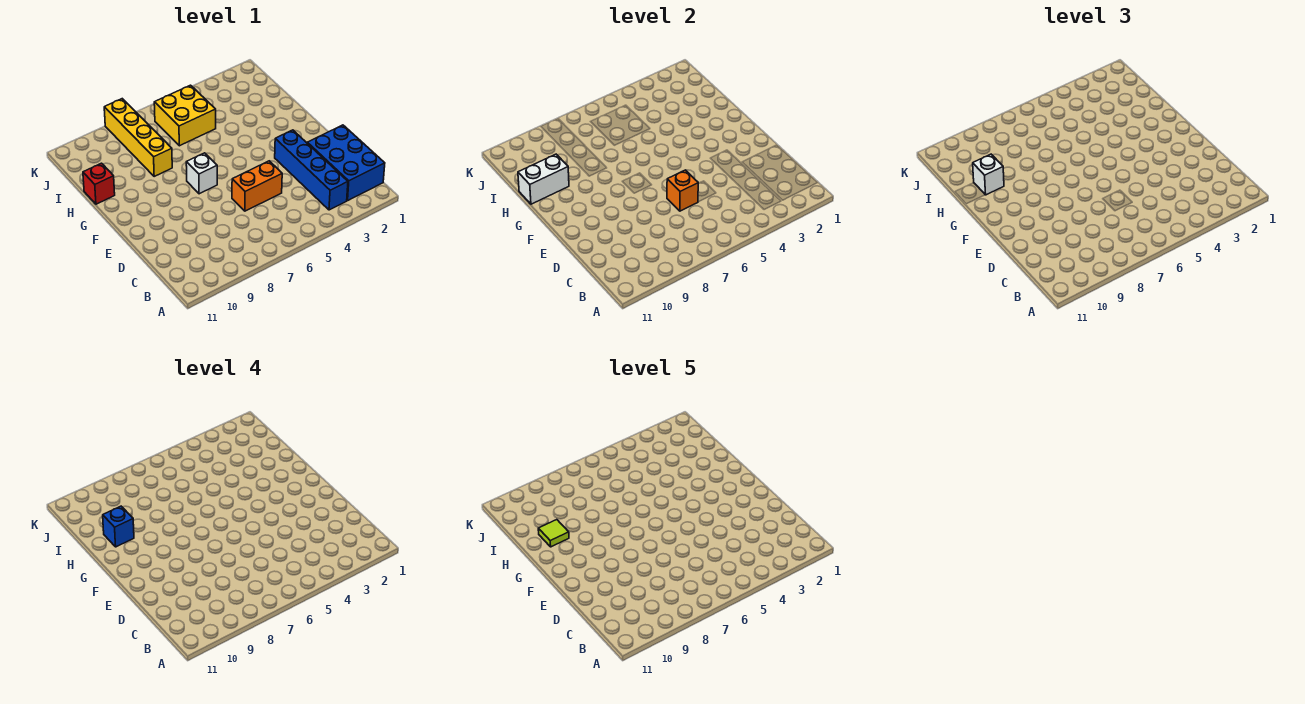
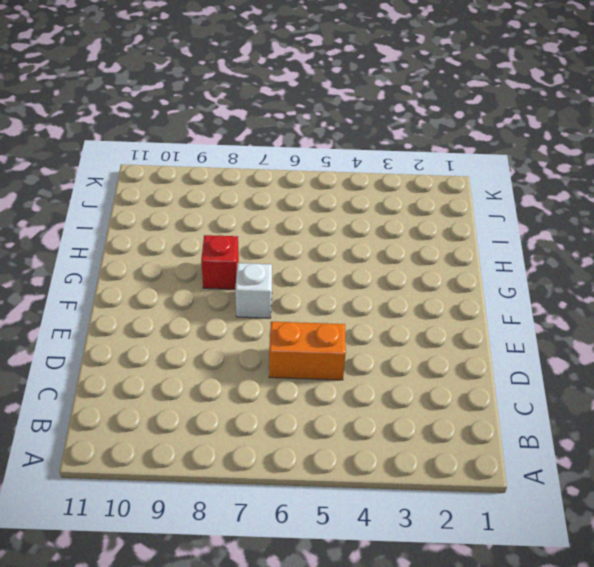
red 1x1 brick [201,235,239,289] -> red 1x1 brick moved to [83,163,115,204]
none -> blue 2x3 brick [307,125,385,200]
none -> blue 1x4 brick [275,130,348,210]
none -> yellow 1x4 brick [104,99,172,176]

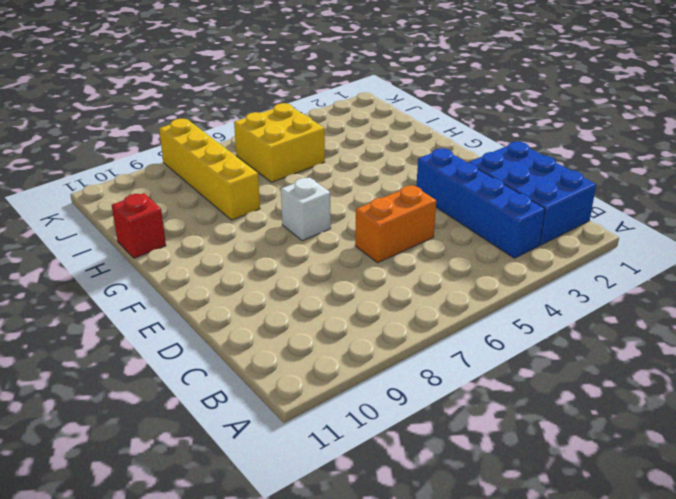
none -> orange 1x1 brick [667,170,698,211]
none -> white 1x2 brick [518,154,569,204]
none -> white 1x1 brick [973,154,1004,195]

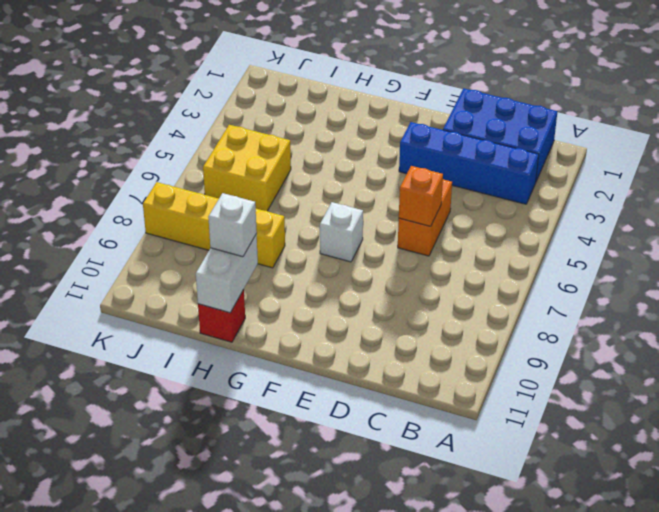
none -> blue 1x1 brick [103,506,134,547]
none -> lime 1x1 tile [538,520,569,547]

